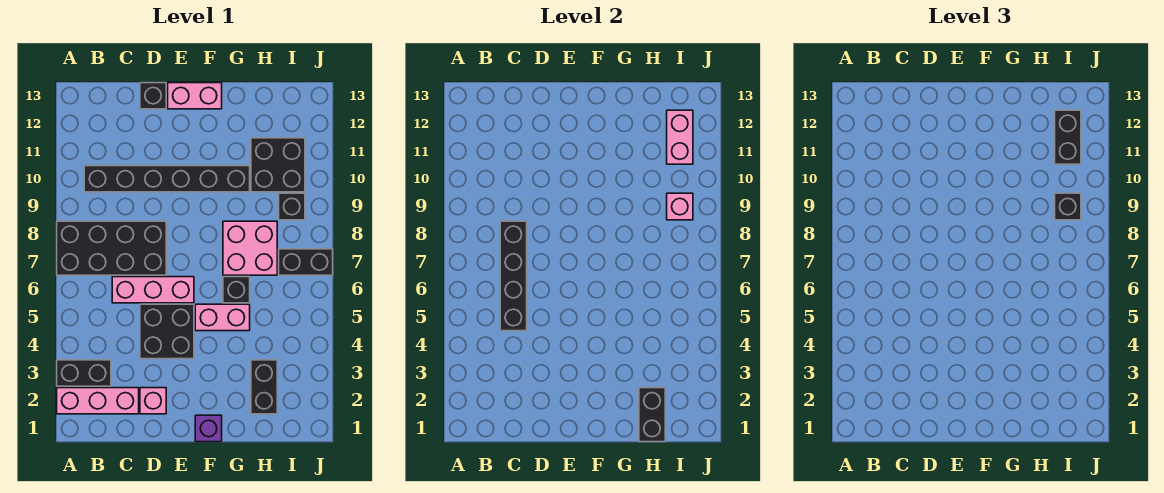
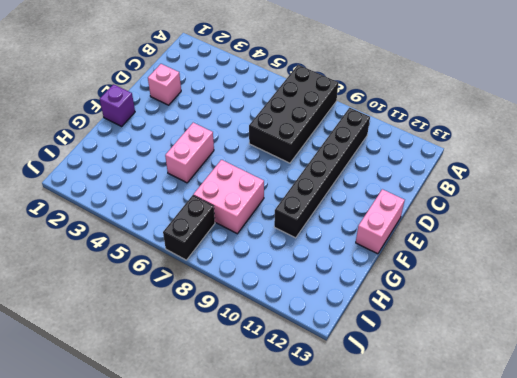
none -> pink 1x3 brick [57,388,139,414]
none -> black 1x2 brick [57,360,111,386]
none -> pink 1x3 brick [112,277,194,303]

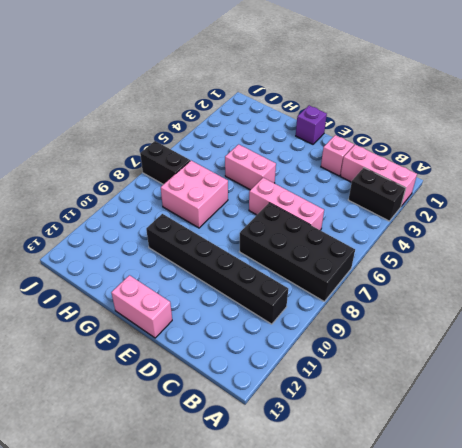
none -> black 2x2 brick [140,304,194,359]
none -> black 1x1 brick [140,83,166,109]
none -> black 1x1 brick [223,277,250,303]

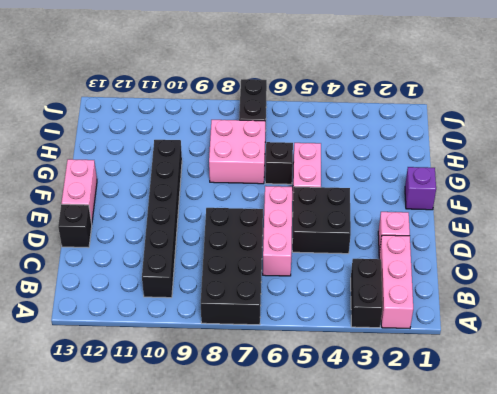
none -> black 1x2 brick [251,360,277,414]
none -> black 2x2 brick [251,138,305,192]
none -> black 1x1 brick [279,193,305,220]

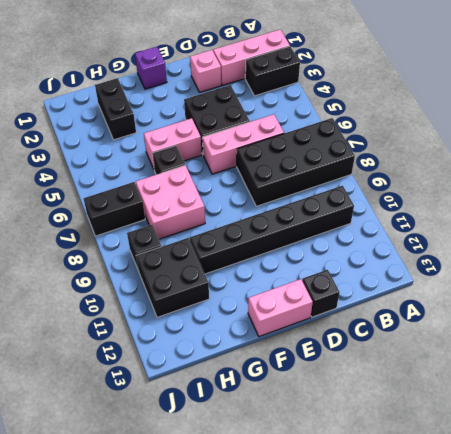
none -> black 1x4 brick [500,221,527,331]
none -> black 1x2 brick [639,388,665,442]
none -> pink 1x1 brick [667,193,693,220]

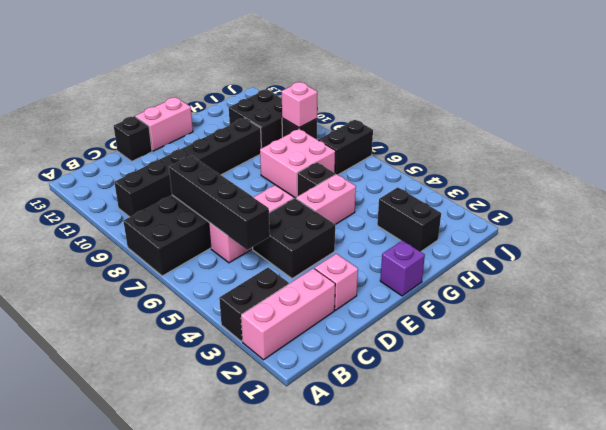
none -> black 1x2 brick [639,388,665,442]
none -> pink 1x2 brick [667,110,693,164]
none -> black 1x1 brick [1055,193,1081,220]

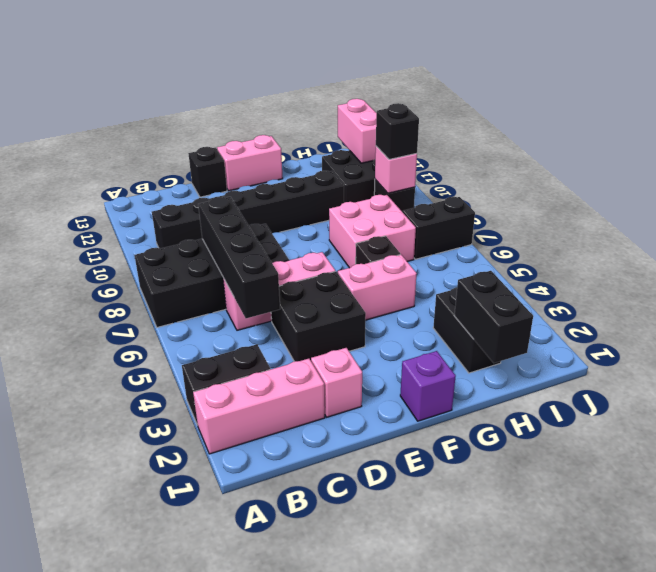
none -> black 1x2 brick [1055,110,1081,164]

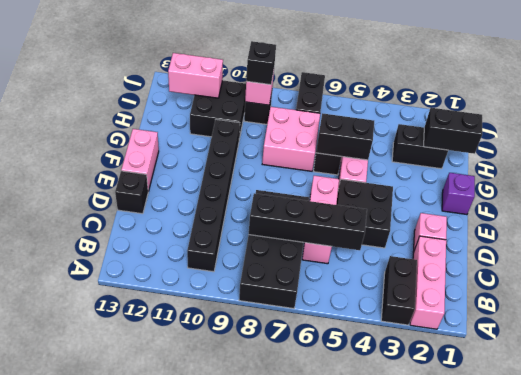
black 1x2 brick [317,113,374,160] -> black 1x2 brick moved to [1055,110,1081,164]

